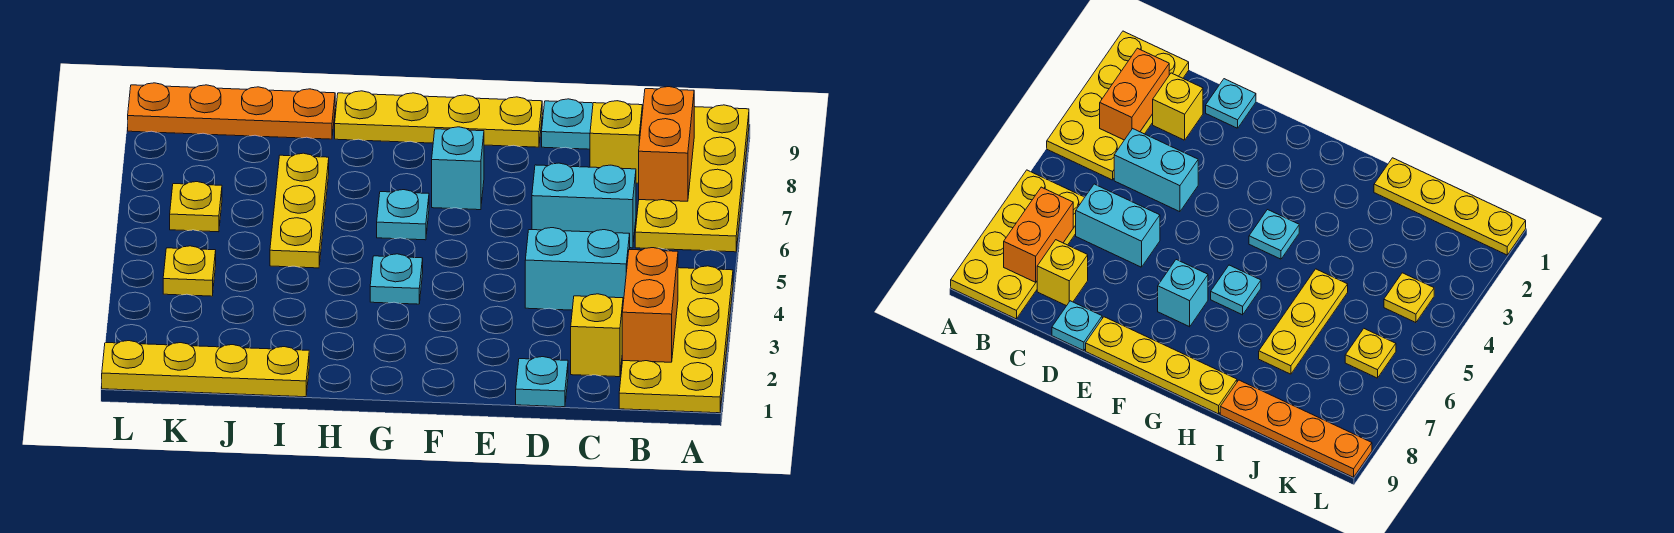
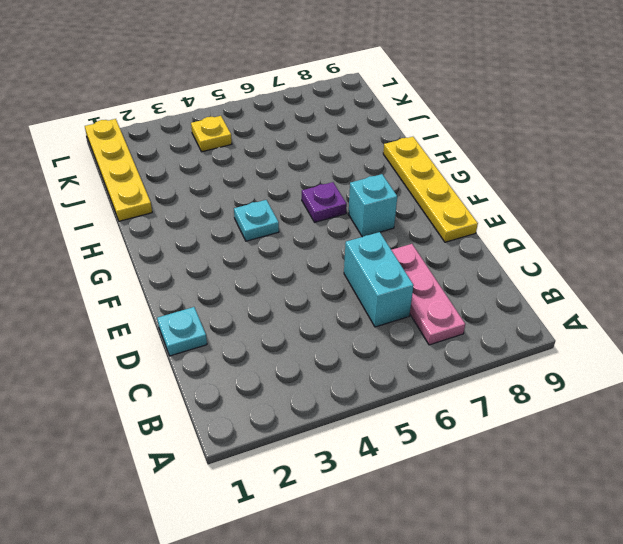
pink 1x3 plate [392,244,465,345] -> yellow 2x4 plate [635,105,749,252]
purple 1x1 plate [302,182,347,222] -> cyan 1x1 plate [377,190,429,240]
none -> yellow 2x4 plate [619,266,733,413]
none -> yellow 1x1 brick [571,294,623,377]
none -> cyan 1x2 brick [525,228,630,310]

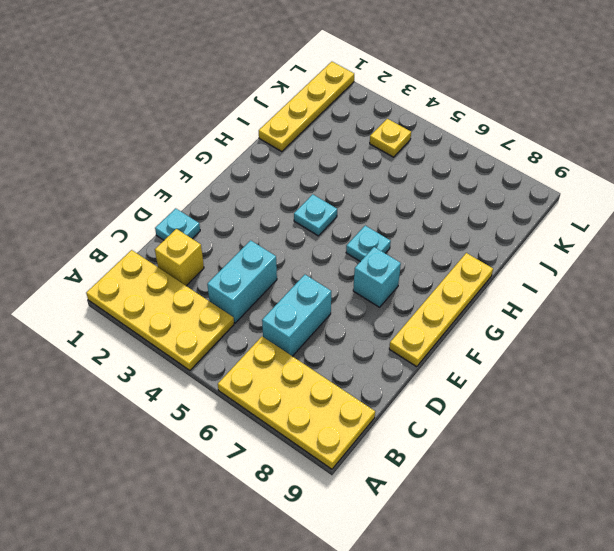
none -> yellow 1x1 brick [590,101,642,183]
none -> cyan 1x1 plate [542,99,593,149]
none -> yellow 1x3 plate [270,153,329,268]

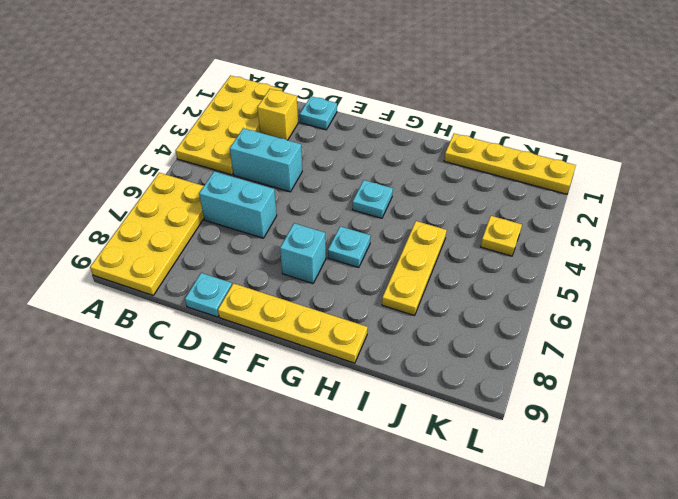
none -> yellow 1x1 brick [590,101,642,183]
none -> orange 1x4 plate [128,83,335,139]
none -> yellow 1x1 plate [170,182,222,232]

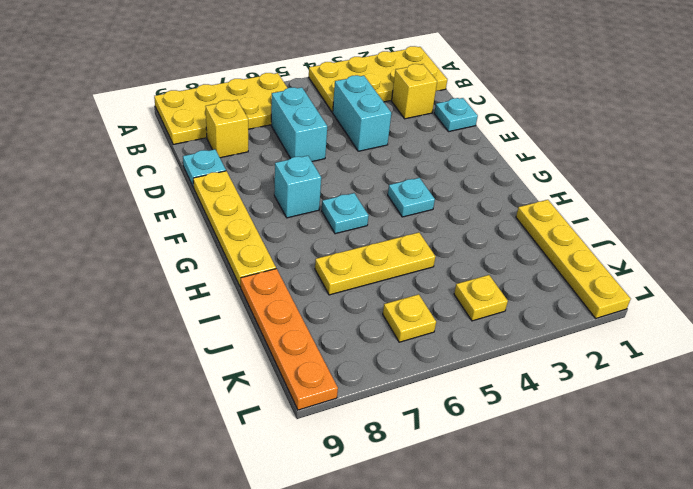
none -> orange 1x2 brick [622,248,678,362]
none -> orange 1x2 brick [639,87,694,201]

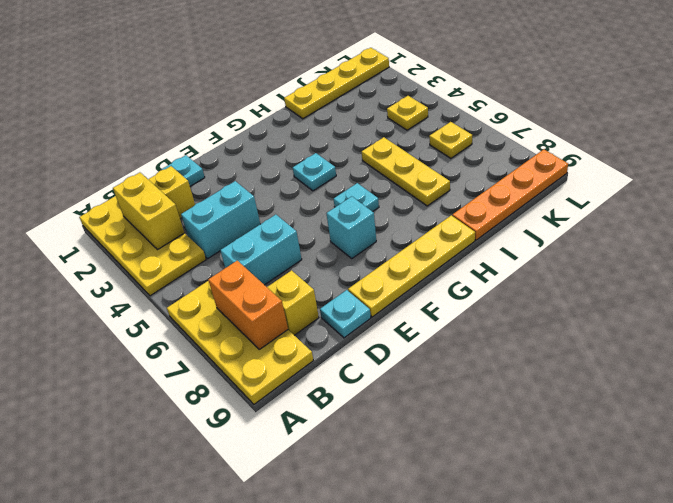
yellow 1x2 brick [113,173,184,250] -> orange 1x2 brick [622,248,678,362]

